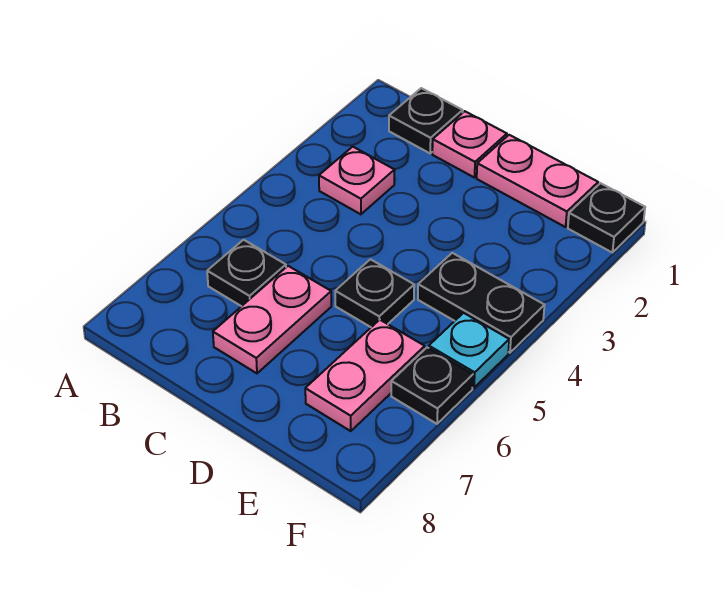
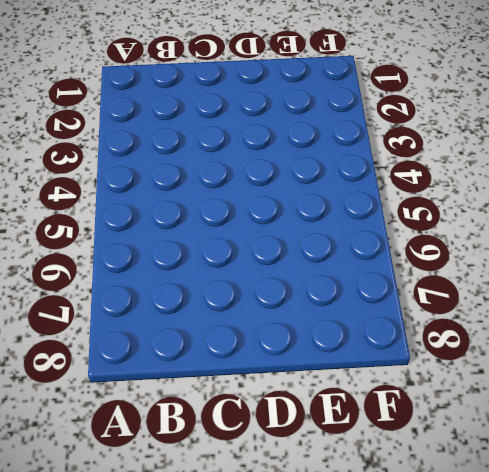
none -> black 1x1 plate [389,88,463,153]
none -> pink 1x1 plate [319,147,395,214]
none -> black 1x1 plate [207,240,286,306]

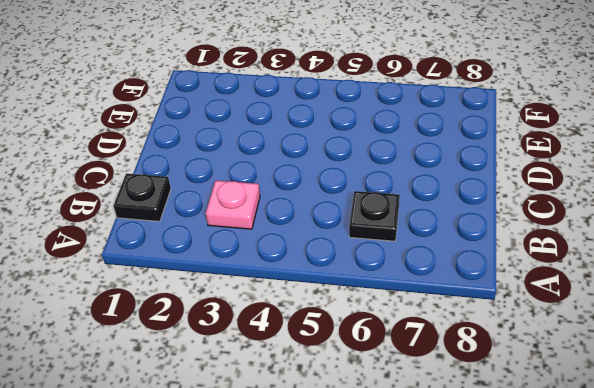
none -> pink 1x1 plate [432,111,507,177]
none -> pink 1x2 plate [213,266,331,373]
none -> pink 1x2 plate [477,135,598,227]

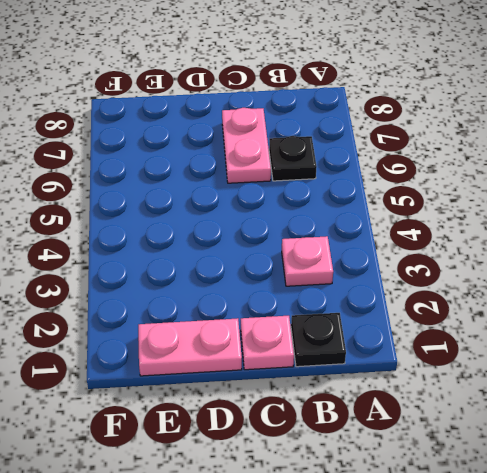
none -> black 1x1 plate [335,259,414,327]
none -> black 1x2 plate [418,253,545,353]
none -> pink 1x2 plate [305,320,425,431]

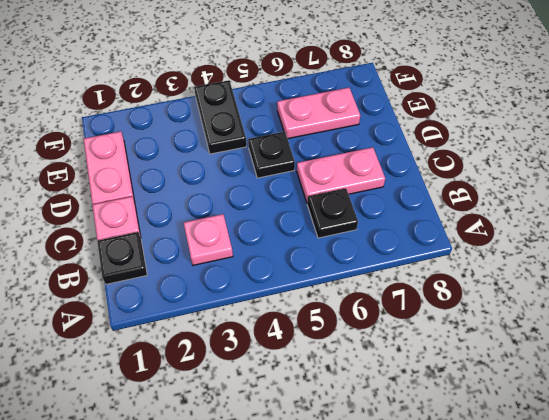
none -> black 1x1 plate [568,183,645,252]
none -> cyan 1x1 plate [429,313,509,388]
none -> black 1x1 plate [391,348,473,424]

